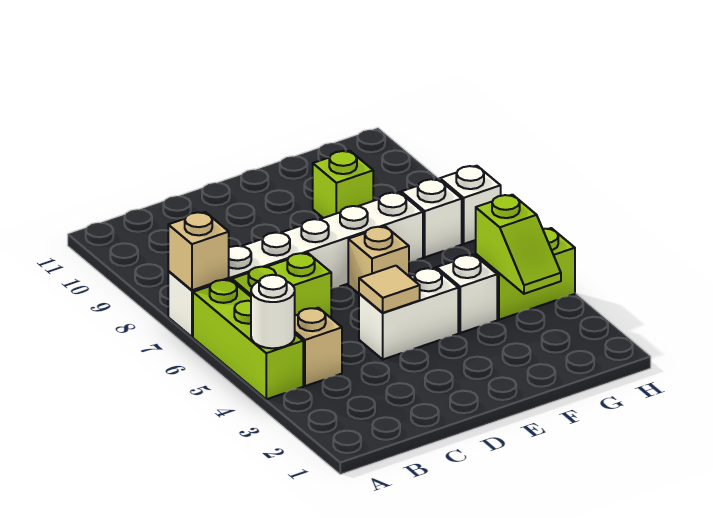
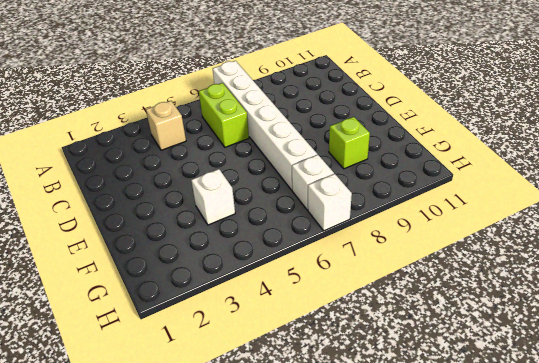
none -> lime 1x3 brick [193,279,303,399]
none -> white 1x2 brick [359,268,458,359]
none -> tan 1x1 brick [348,226,409,294]

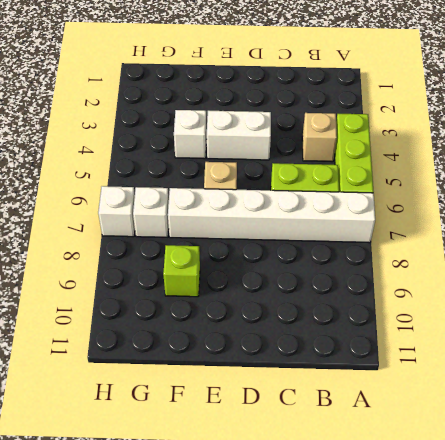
none -> lime 1x2 brick [476,228,575,320]
none -> white 1x1 round brick [251,275,295,348]
none -> tan 1x1 brick [168,212,229,290]

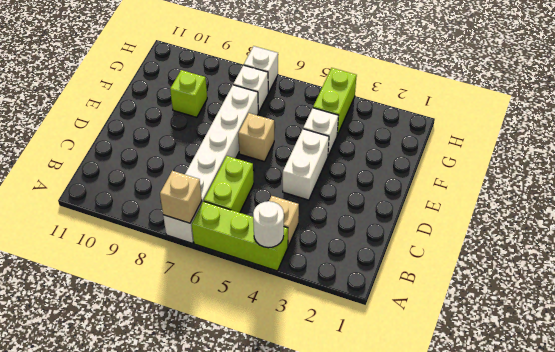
none -> tan 1x1 tile [359,266,420,313]
none -> lime 1x2 slope [476,195,561,294]

